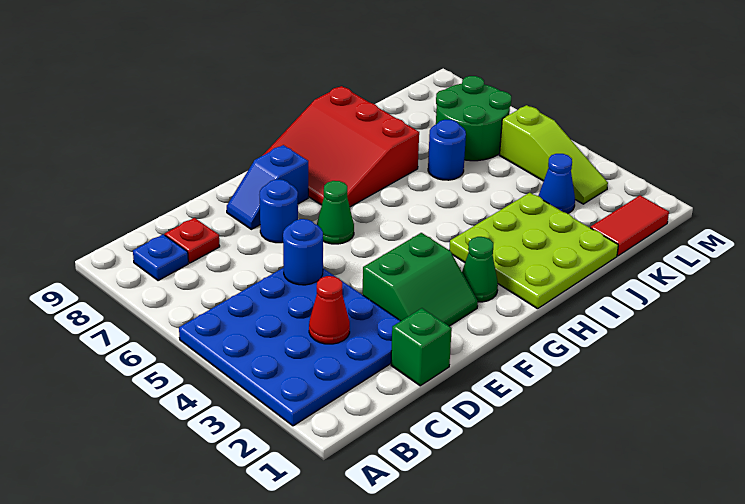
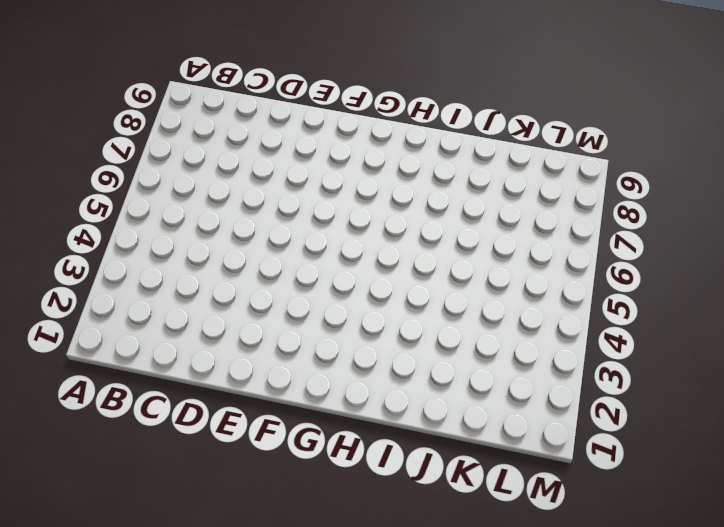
none -> blue 4x4 plate [179,268,400,426]
none -> blue 1x1 plate [133,234,188,281]
none -> red 1x1 plate [165,218,220,263]

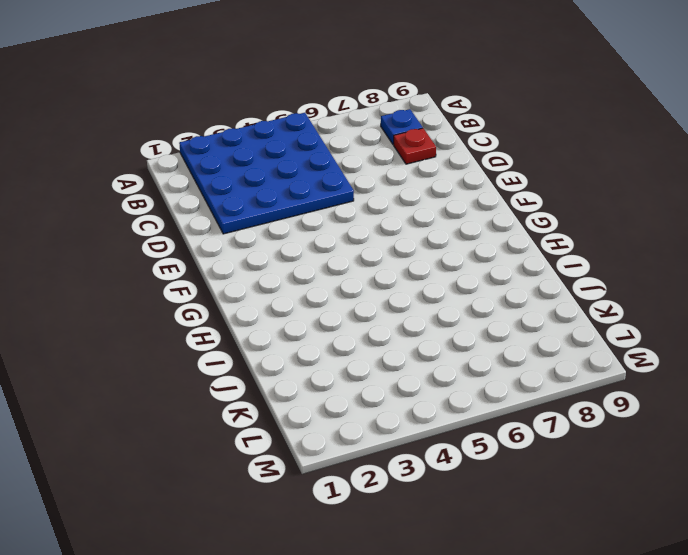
none -> green 1x1 brick [391,308,452,386]
none -> green 2x2 slope [363,233,478,326]
none -> blue 1x1 round brick [259,179,298,243]

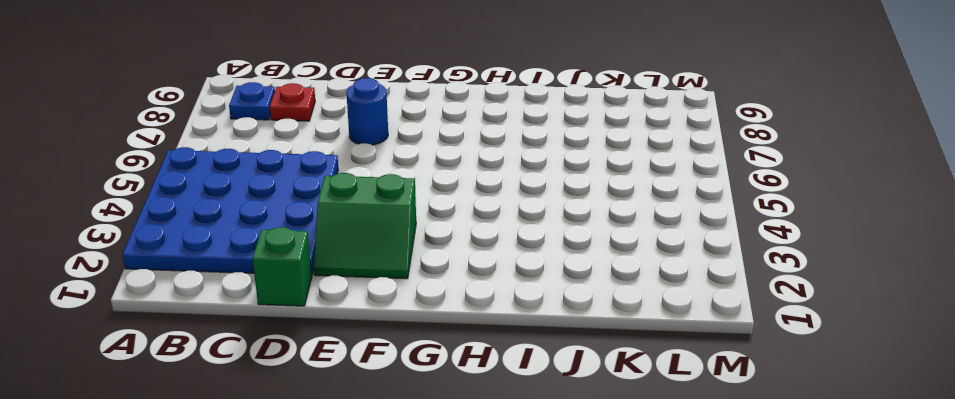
none -> blue 1x2 slope [227,145,308,229]
none -> green 1x1 cone [317,181,354,244]
none -> green 1x1 cone [462,237,498,302]

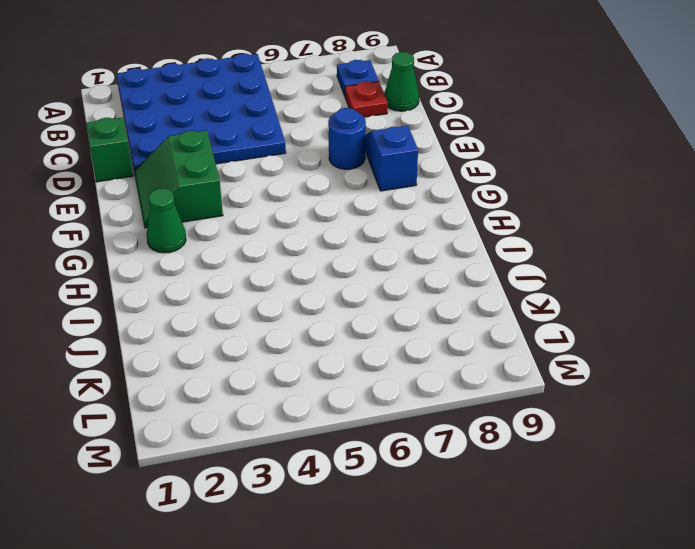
green 1x1 cone [384,52,419,111] -> green 1x1 cone moved to [317,181,354,244]
none -> red 3x3 slope [262,86,419,207]
none -> lime 3x3 plate [449,193,618,309]
none -> blue 1x1 round brick [428,120,466,180]

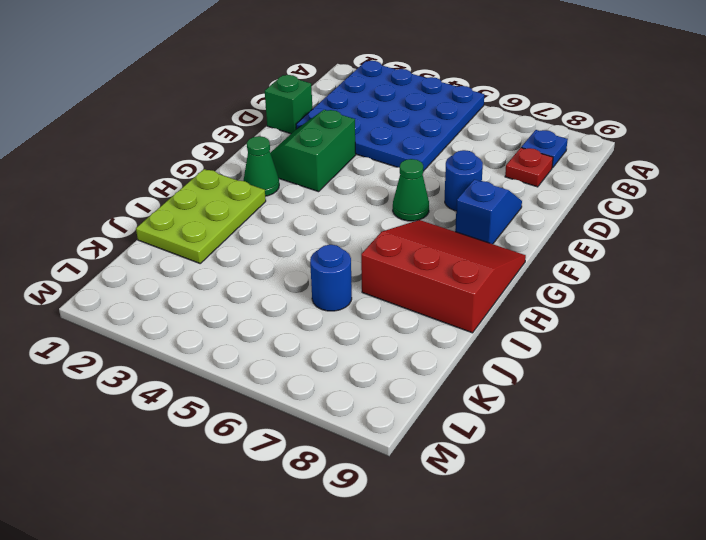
lime 2x3 plate [136,169,266,263] -> lime 3x3 plate [449,193,618,309]
none -> red 1x2 tile [590,195,669,256]
none -> blue 1x1 cone [538,154,575,214]
none -> green 2x2 round brick [436,76,511,161]

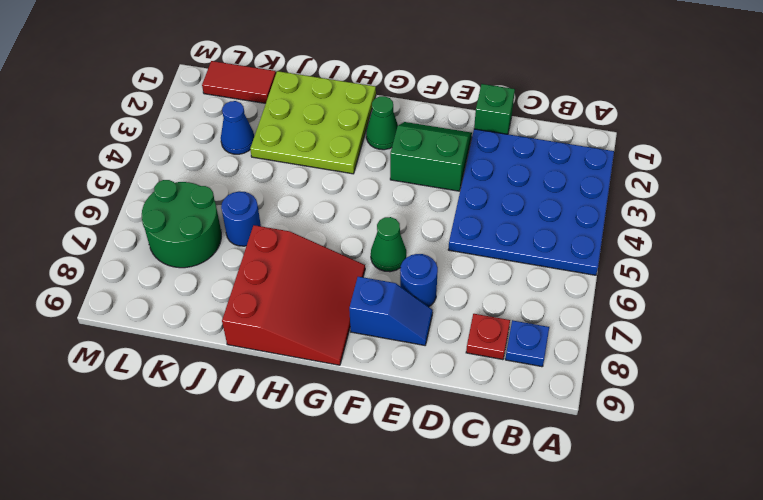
none -> lime 1x3 slope [500,105,608,204]
none -> red 1x1 cone [309,276,350,344]
none -> blue 1x1 round brick [283,219,323,285]

